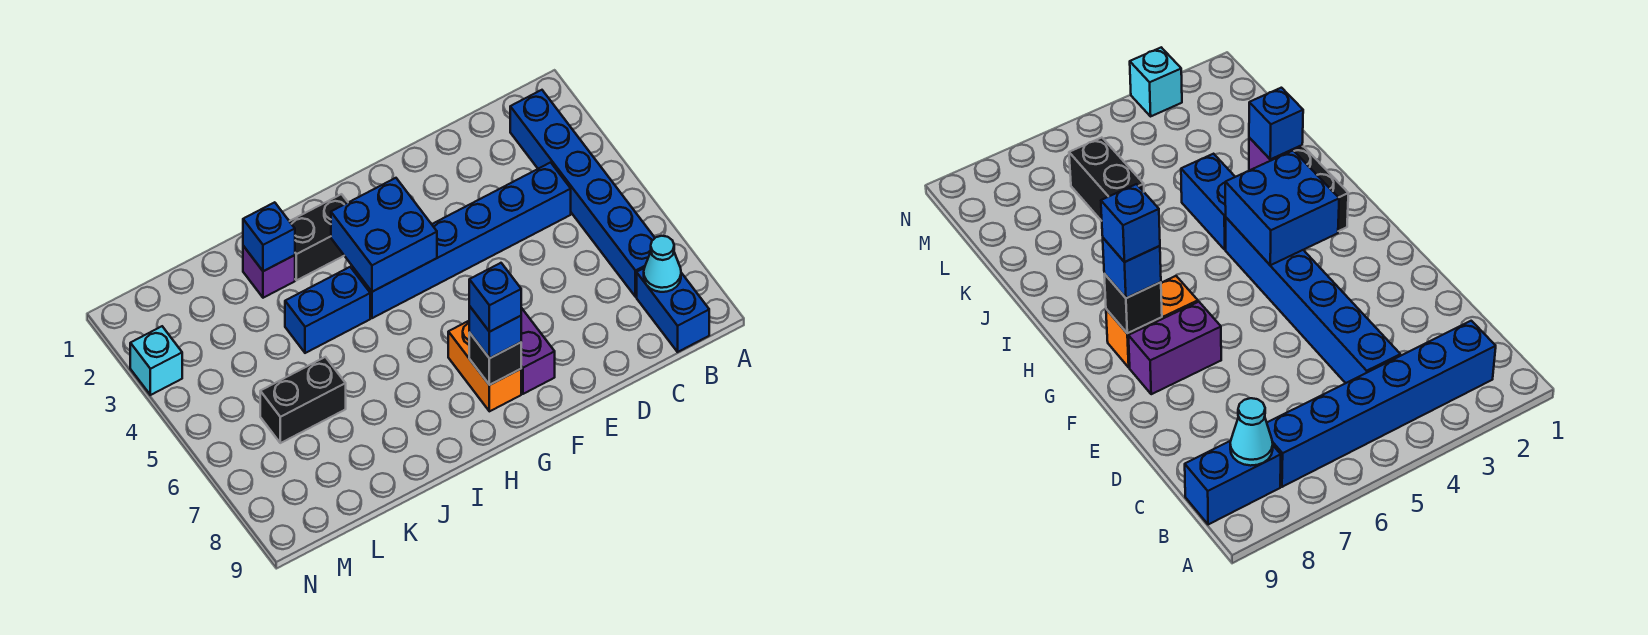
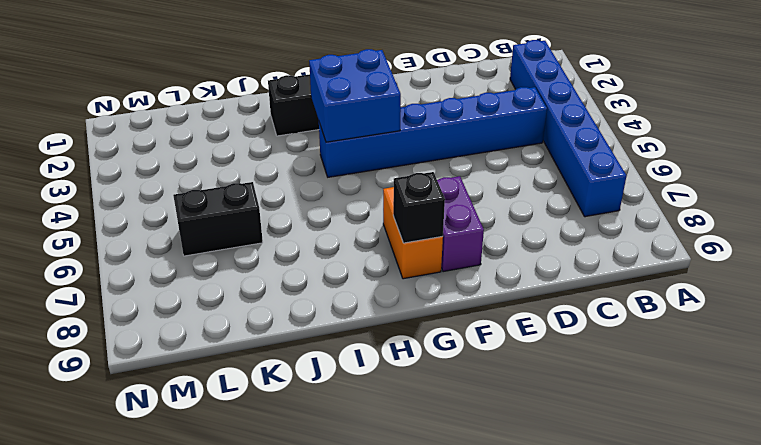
none -> blue 1x2 brick [637,268,709,352]
none -> blue 1x2 brick [285,267,370,353]
none -> purple 1x1 brick [243,246,295,298]

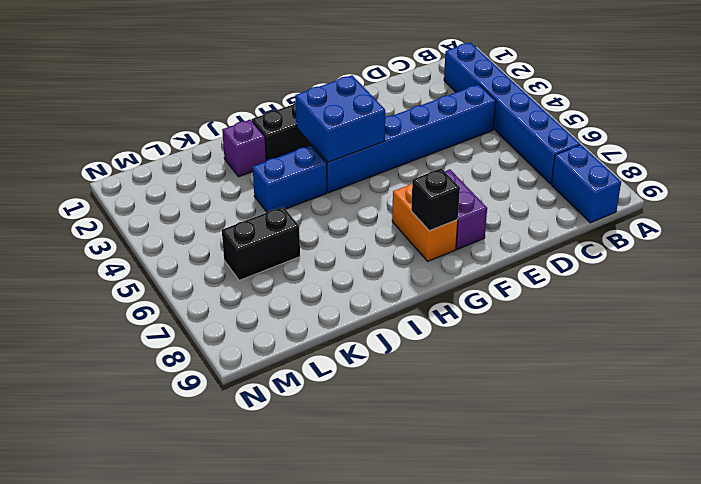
none -> cyan 1x1 brick [130,326,182,395]
none -> cyan 1x1 cone [644,236,681,292]
none -> blue 1x1 brick [243,202,295,271]

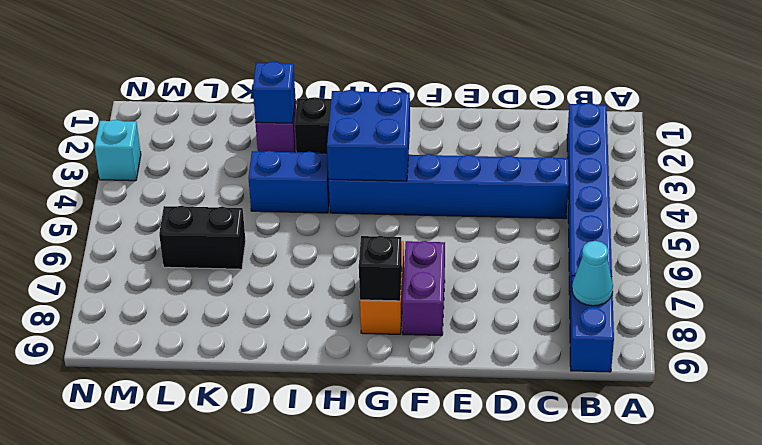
none -> blue 1x1 brick [469,306,521,358]
none -> blue 1x1 brick [469,263,521,332]

